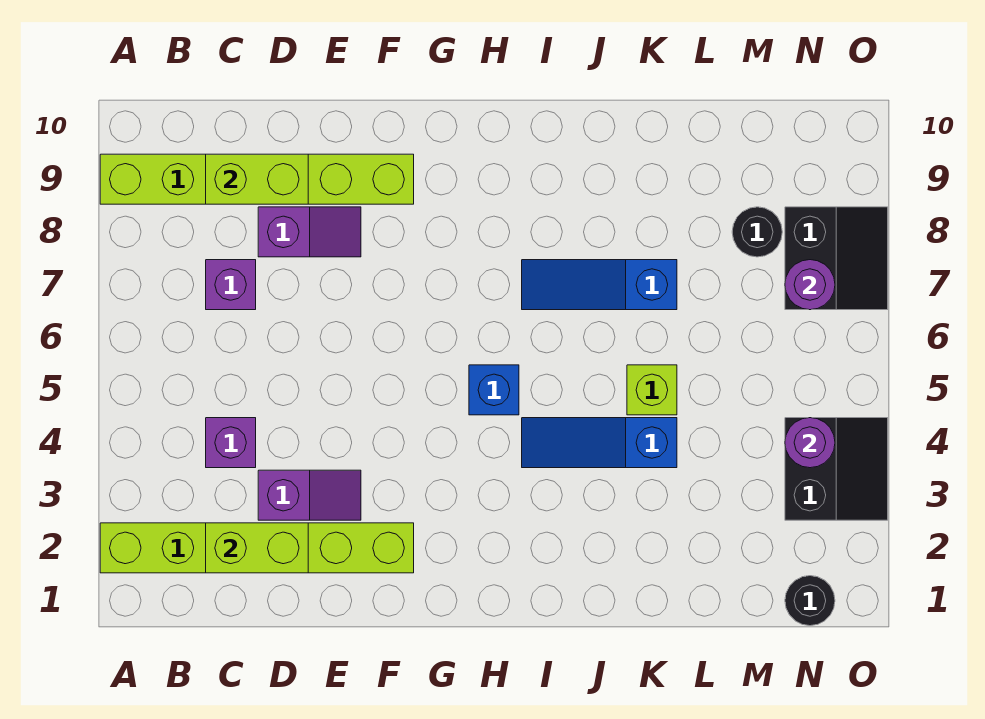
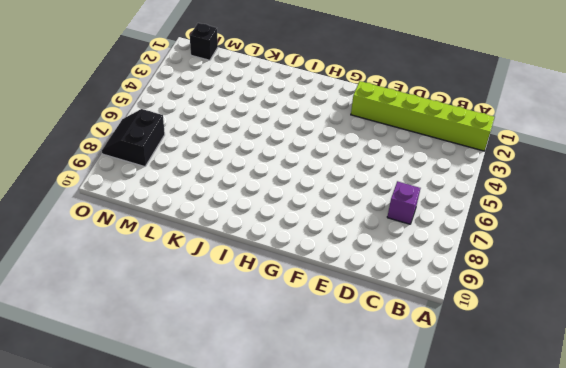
black 1x1 brick [190,23,218,60] -> black 1x1 round brick [785,576,835,626]
none -> lime 1x6 brick [100,154,414,204]
none -> purple 1x1 brick [206,418,256,468]
none -> purple 1x2 slope [258,470,361,520]

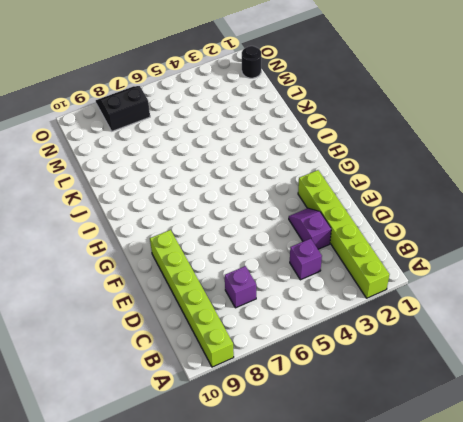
none -> purple 1x2 slope [258,207,361,257]
none -> blue 1x1 brick [469,365,519,415]
none -> blue 1x3 slope [522,418,677,468]

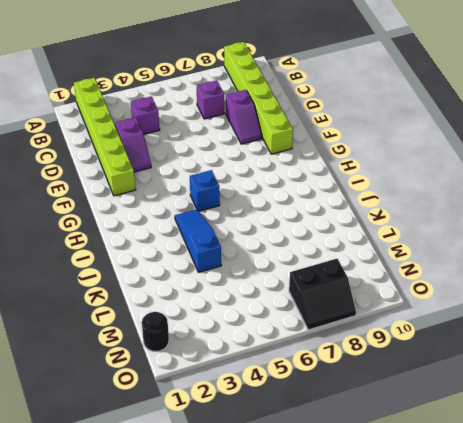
none -> blue 1x3 slope [522,260,677,310]
none -> lime 1x1 brick [627,365,677,415]
none -> black 1x1 round brick [732,207,782,257]

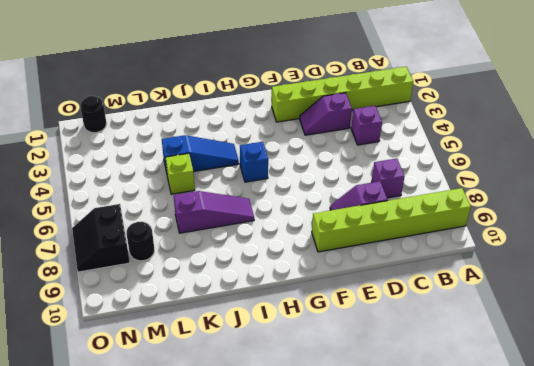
purple 1x3 slope [174,191,254,233] -> blue 1x3 slope [522,260,677,310]
none -> black 2x2 slope [785,418,888,520]
none -> lime 1x2 brick [206,523,308,573]
none -> lime 1x2 brick [206,154,308,204]

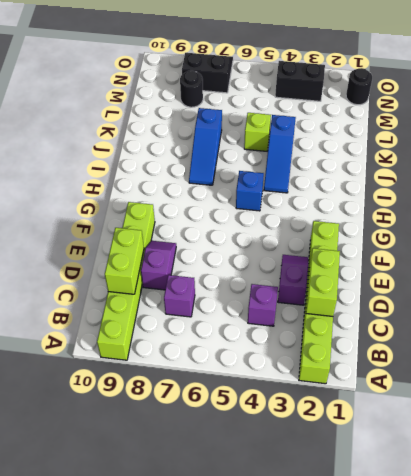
none -> purple 1x1 round brick [785,418,835,468]
none -> purple 1x1 round brick [785,260,835,310]

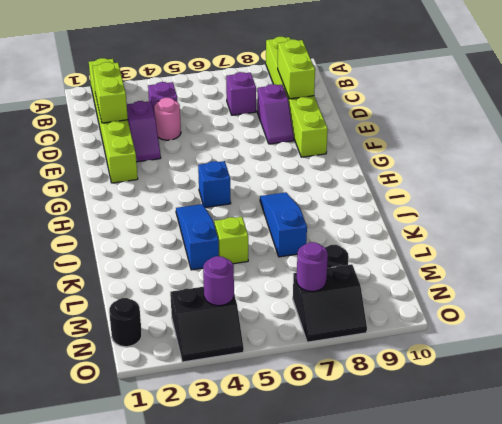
pink 1x1 round brick [154,98,181,140] -> none

